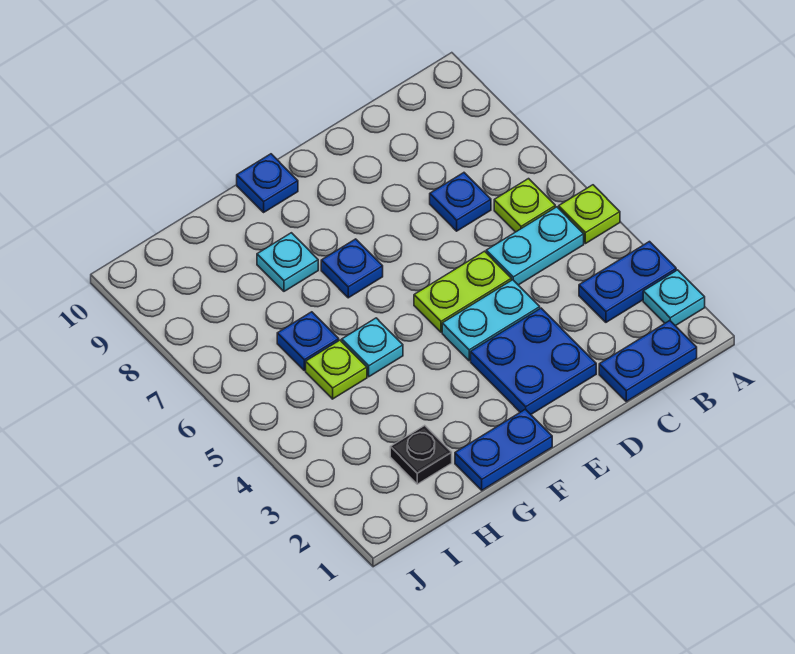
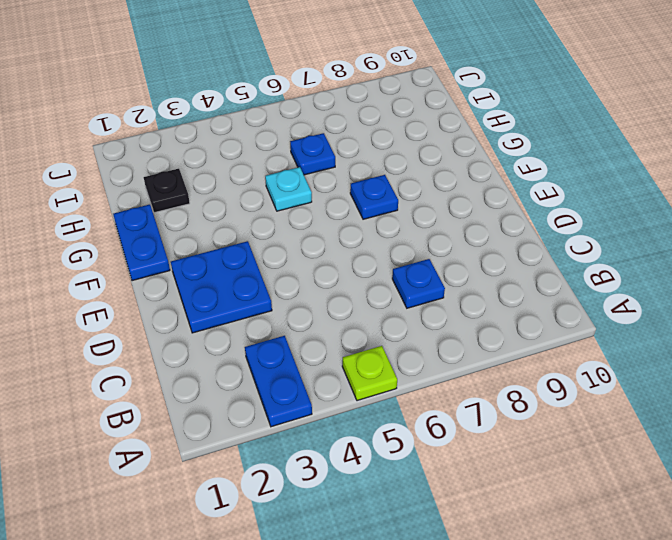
none -> cyan 1x1 plate [643,270,705,326]
none -> blue 1x2 plate [599,321,697,401]
none -> cyan 1x2 plate [486,207,584,285]

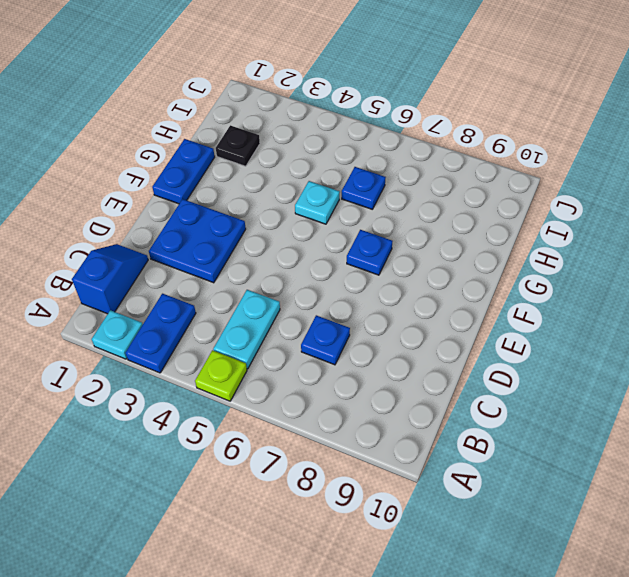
blue 1x2 slope [72,244,148,314] -> blue 1x2 plate [599,321,697,401]
none -> lime 1x1 plate [494,179,555,232]
none -> cyan 1x2 plate [442,280,540,361]
none -> lime 1x2 plate [414,251,511,332]

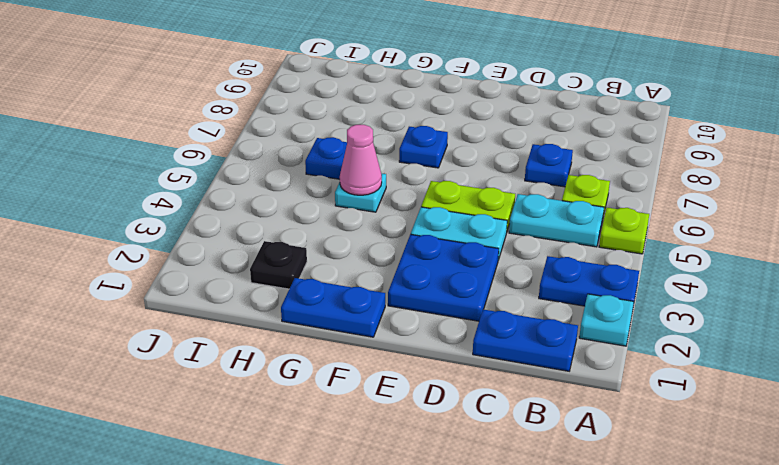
pink 1x1 cone [340,125,382,195] -> none
none -> blue 1x1 plate [237,154,298,212]
none -> cyan 1x1 plate [257,233,318,291]
none -> lime 1x1 plate [306,340,367,399]

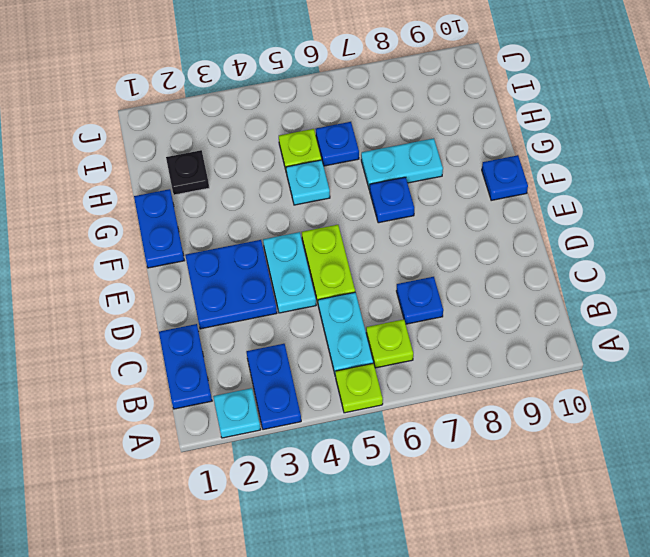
cyan 1x2 plate [361,138,443,190] -> cyan 1x1 plate [257,233,318,291]

